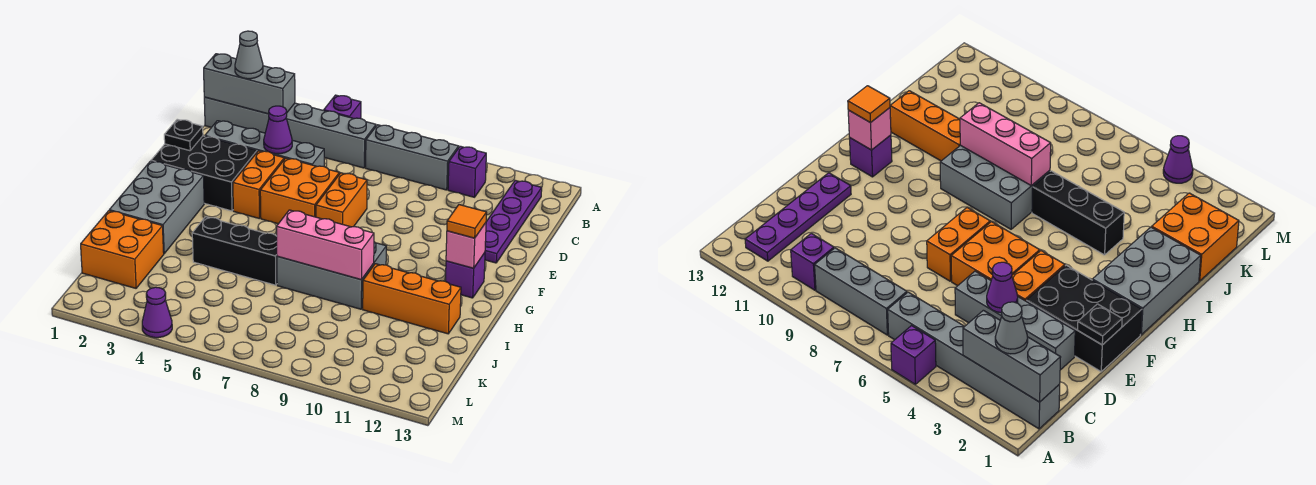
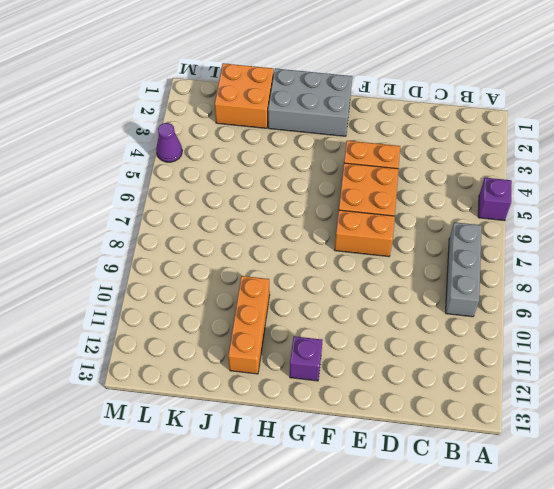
none -> grey 1x6 brick [204,97,376,168]
none -> purple 1x1 brick [448,146,486,197]
none -> purple 1x4 plate [485,180,542,263]

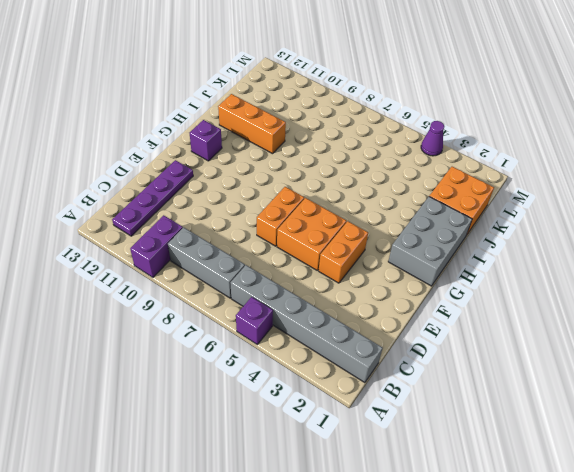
purple 1x2 brick [130,215,183,277] -> purple 1x1 brick [448,146,486,197]
none -> grey 1x4 brick [205,121,324,166]
none -> black 2x3 brick [151,136,257,211]
none -> grey 2x3 brick [277,242,386,309]

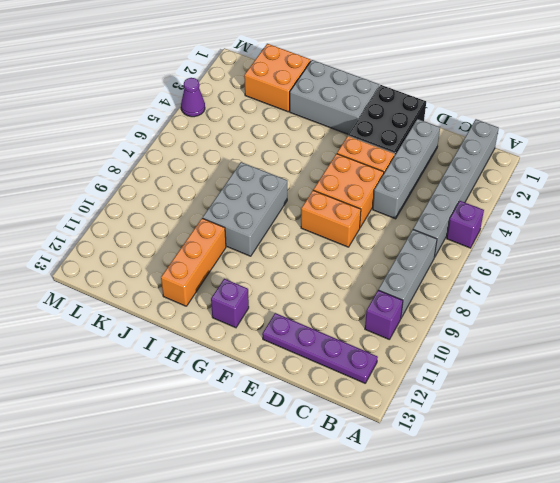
none -> black 1x3 brick [192,217,277,285]
none -> grey 1x3 brick [204,54,295,114]
none -> purple 1x1 cone [264,106,292,154]

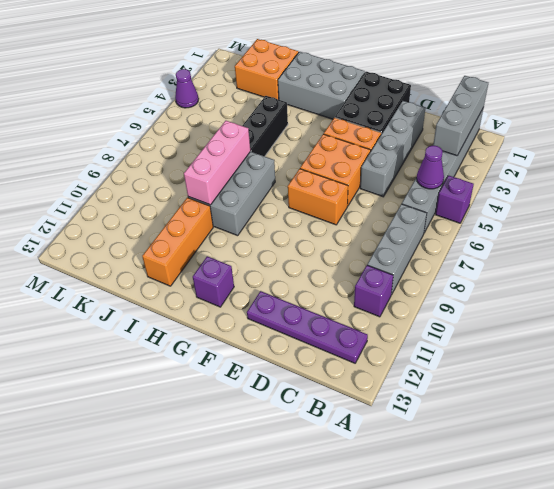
purple 1x1 cone [417,146,444,189] -> purple 1x1 cone moved to [264,106,292,154]
none -> black 1x1 plate [164,119,203,151]
none -> pink 1x1 brick [446,223,486,268]
none -> grey 1x1 cone [235,31,263,79]

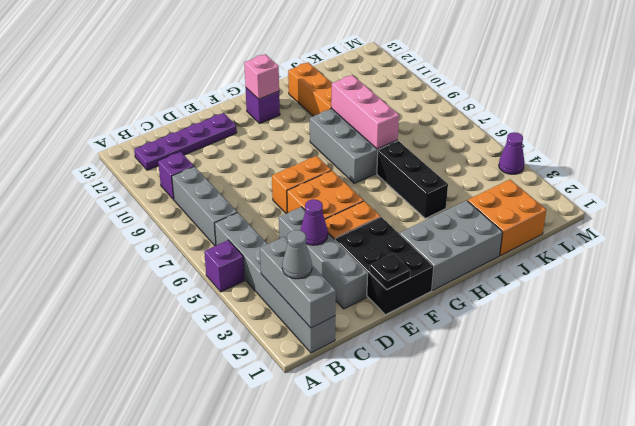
none -> orange 1x1 tile [447,205,487,238]

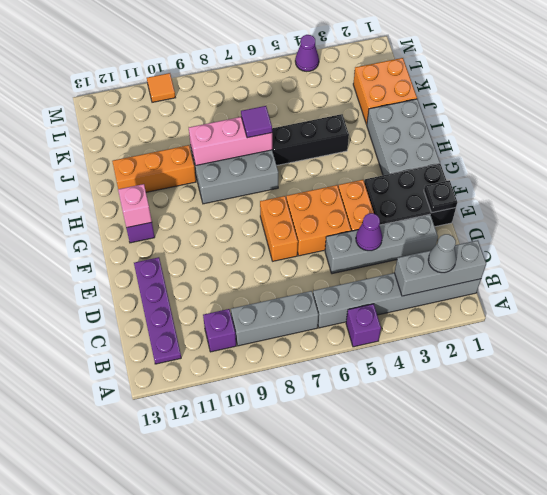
purple 1x1 tile [241,106,272,138] -> none
orange 1x1 tile [147,73,175,102] -> orange 1x1 tile moved to [447,205,487,238]

